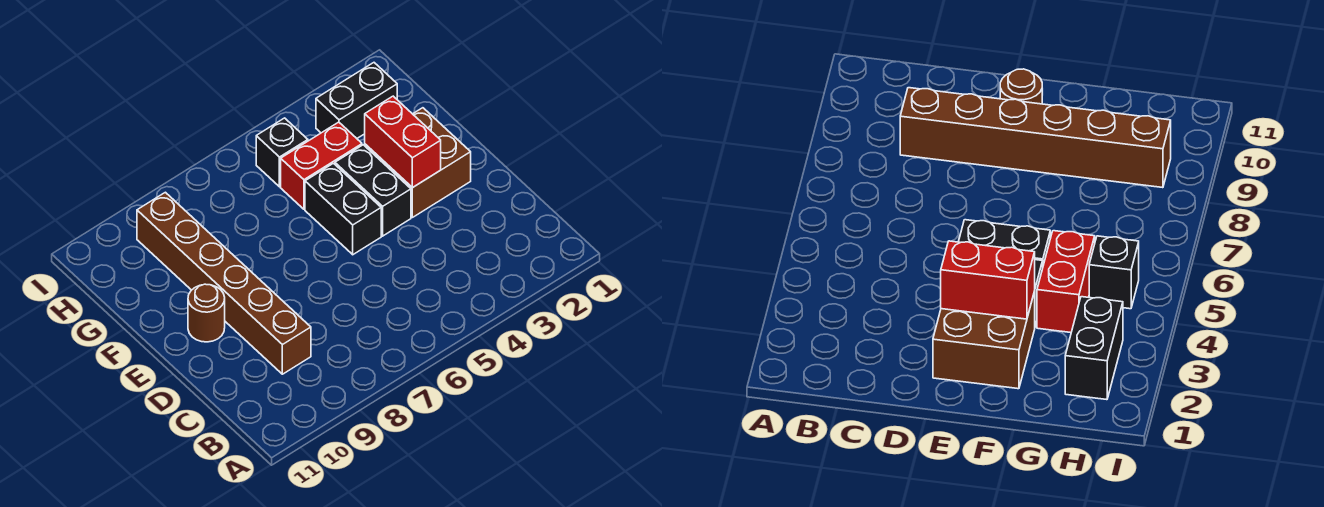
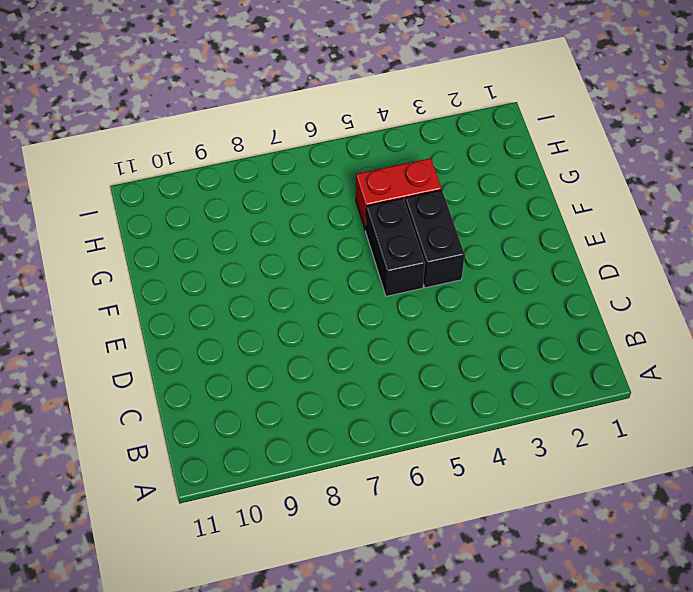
none -> brown 1x6 brick [137,192,311,374]
none -> brown 2x2 brick [365,108,471,217]

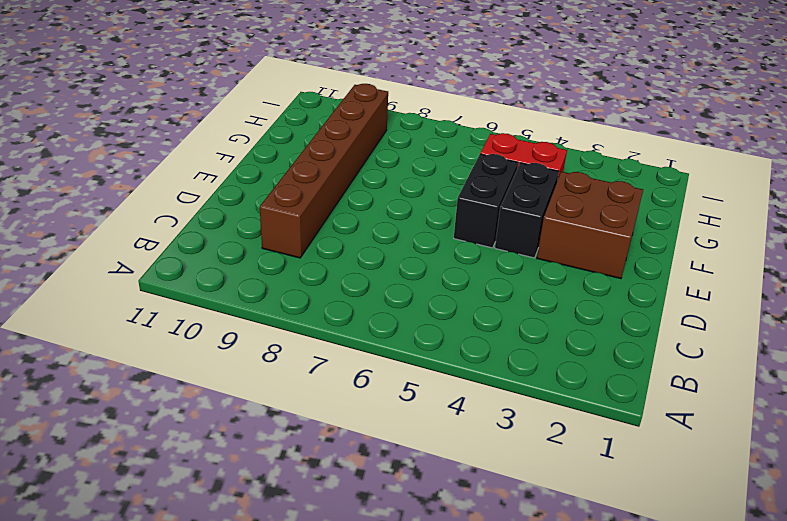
none -> brown 1x1 round brick [188,284,225,342]
none -> black 1x2 brick [316,63,397,138]

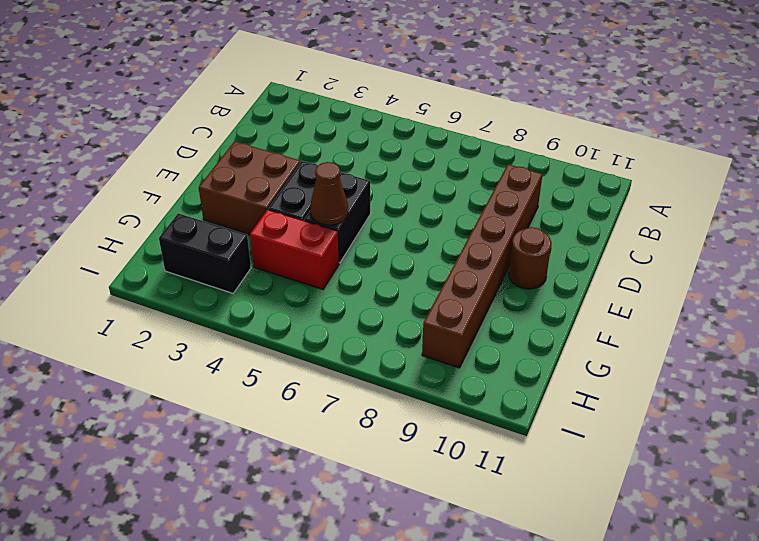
brown 1x1 cone [310,162,348,225] -> none
none -> black 1x1 brick [256,118,308,187]
none -> red 1x2 brick [365,96,441,188]

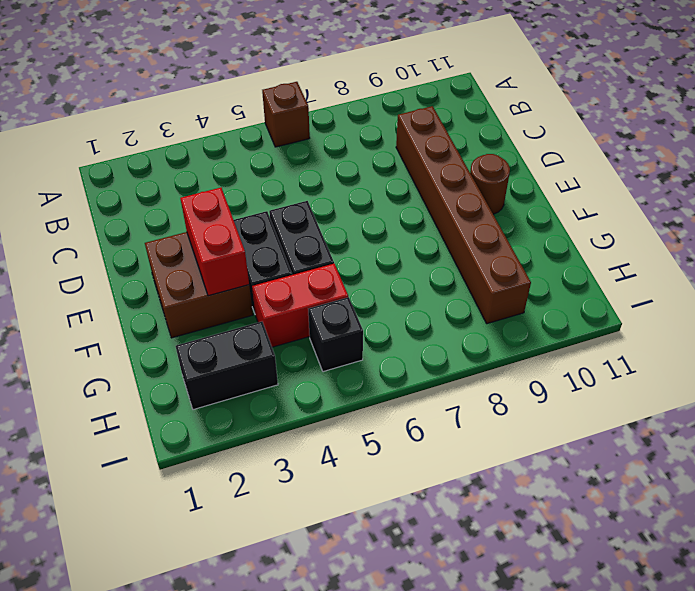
brown 1x1 brick [262,82,310,147] -> none

